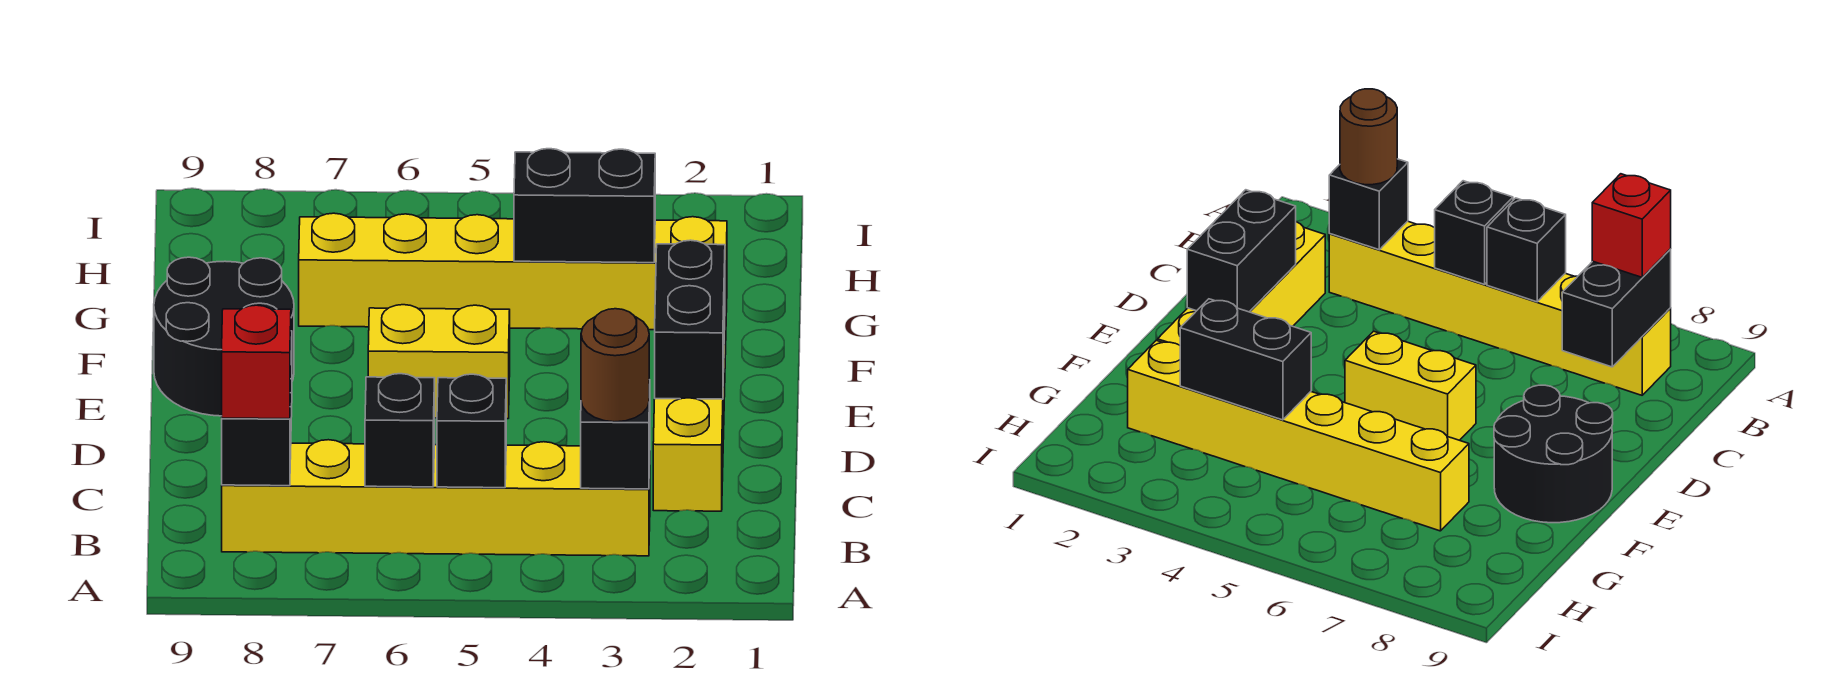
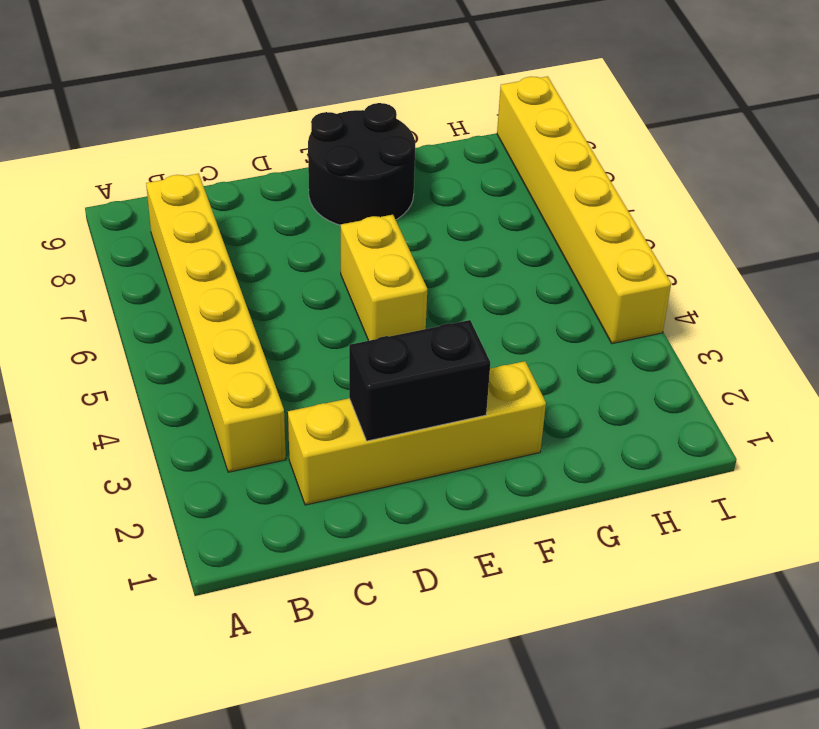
yellow 1x6 brick [497,76,671,344] -> yellow 1x6 brick moved to [299,213,727,330]
none -> black 1x1 brick [581,380,650,489]
none -> black 1x1 brick [437,374,506,488]
none -> black 1x1 brick [365,374,435,487]

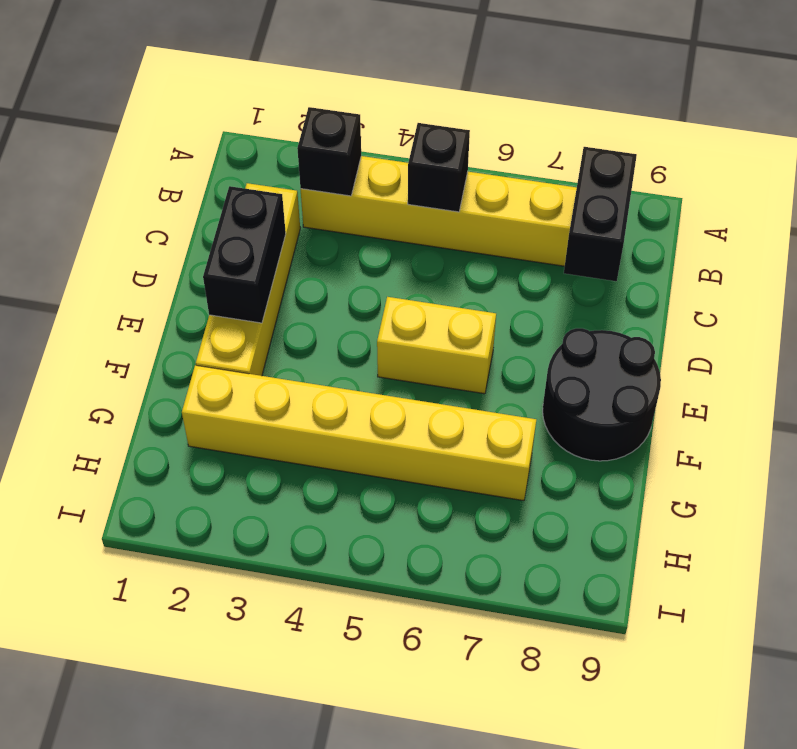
none -> black 1x1 brick [365,374,435,487]
none -> black 1x2 brick [514,149,655,263]
none -> brown 1x1 round brick [581,309,649,422]

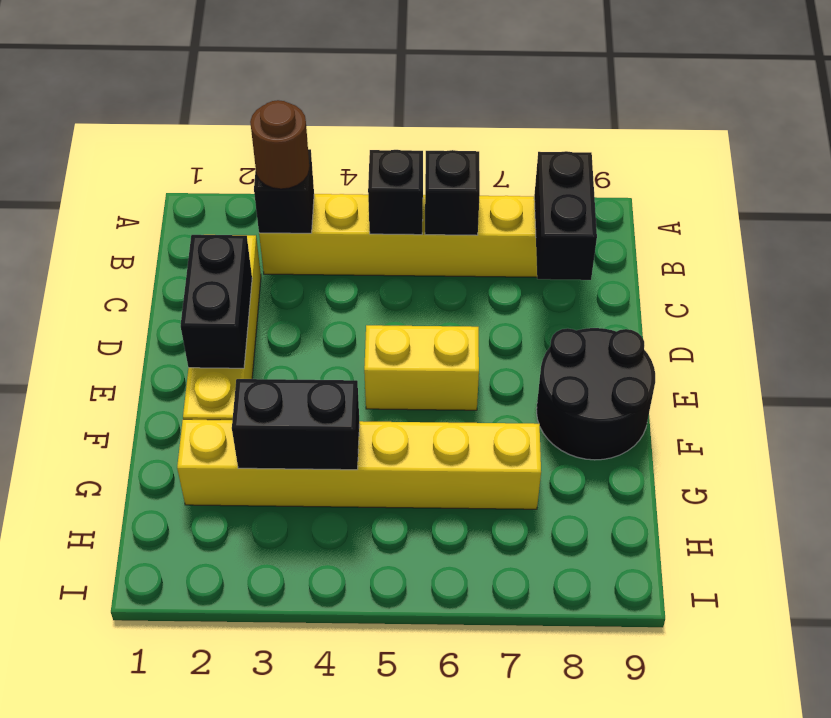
none -> red 1x1 brick [222,305,291,419]

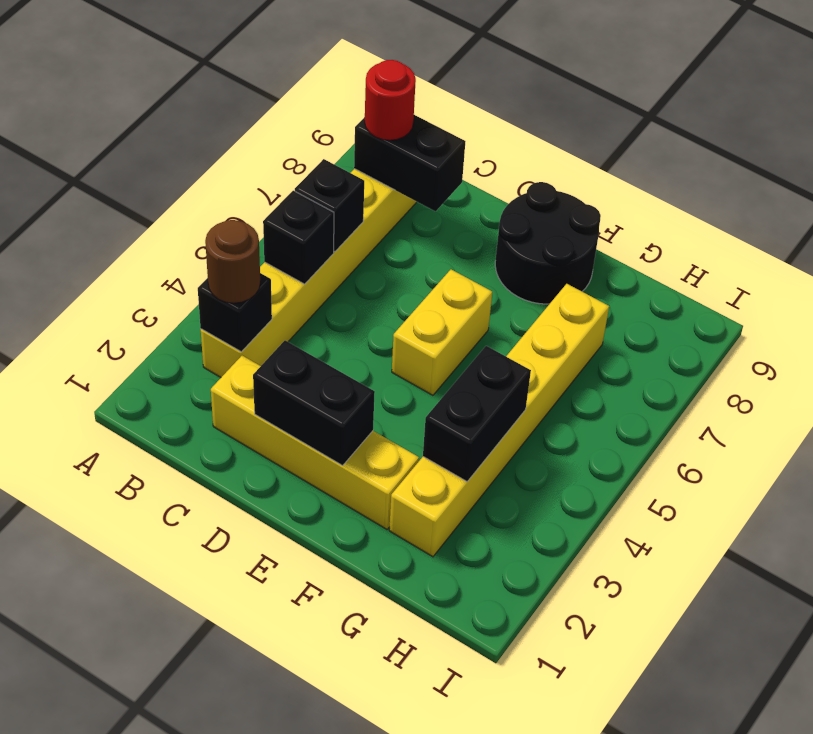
red 1x1 round brick [365,60,416,140] -> red 1x1 brick [222,305,291,419]

